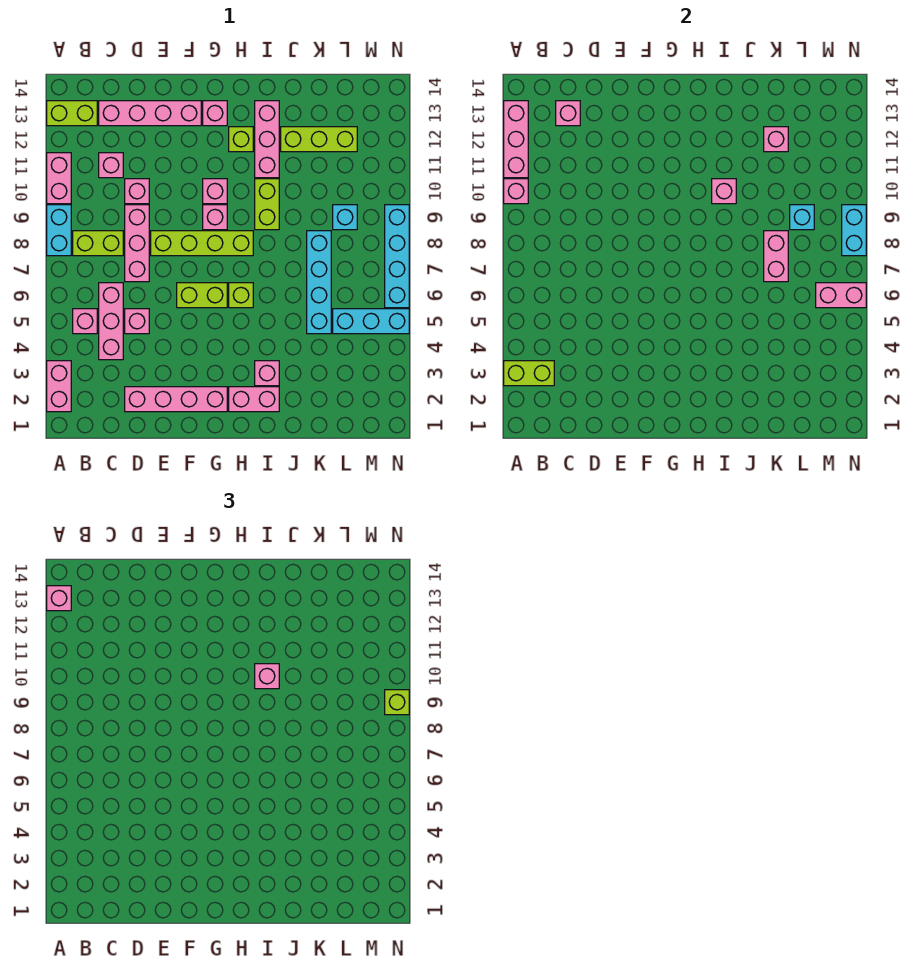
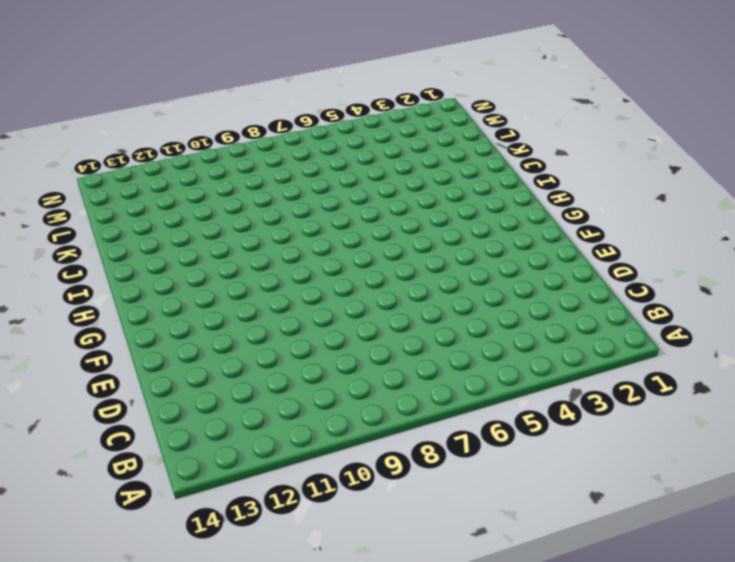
none -> pink 1x2 brick [47,361,71,412]
none -> cyan 1x2 brick [47,205,71,256]
none -> pink 1x2 brick [47,153,71,204]
none -> lime 1x2 brick [47,101,97,126]

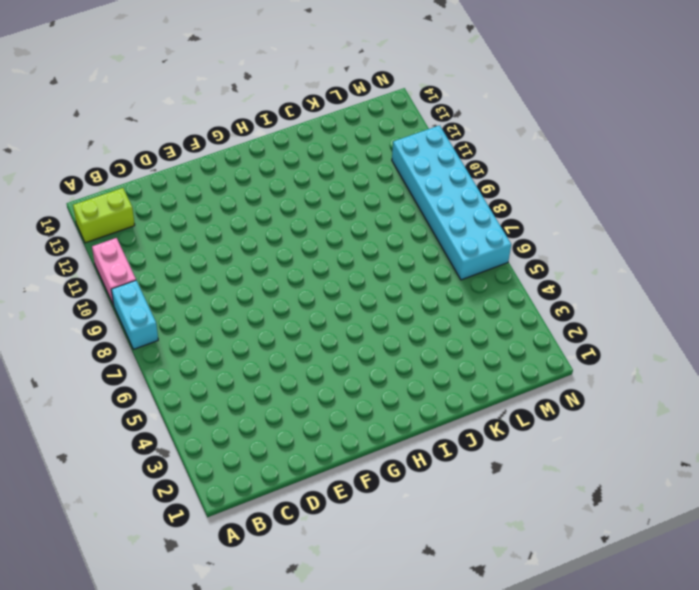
cyan 2x6 brick [392,125,511,280] -> cyan 1x4 brick [385,205,409,308]
none -> pink 1x2 brick [47,361,71,412]
none -> pink 1x1 brick [73,309,97,334]
none -> lime 1x2 brick [73,231,123,256]
none -> pink 1x3 brick [99,283,123,360]

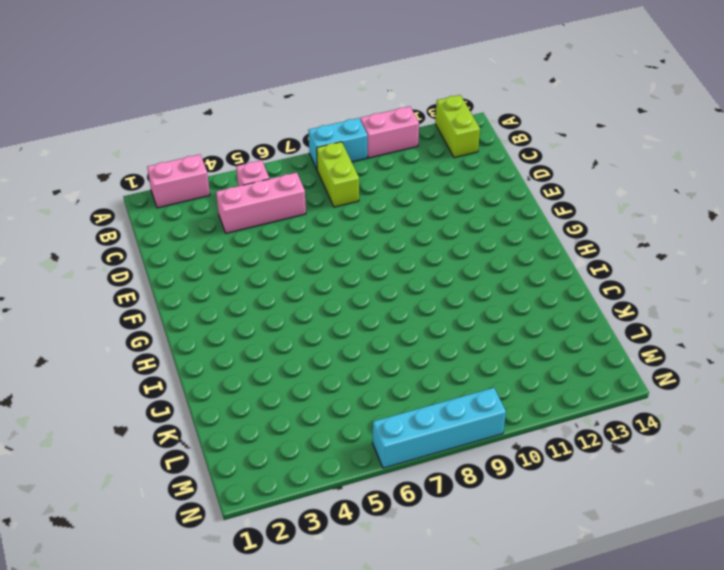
none -> pink 1x1 brick [99,153,123,178]
none -> pink 1x4 brick [99,101,201,126]
none -> pink 1x4 brick [125,387,227,412]
none -> pink 1x1 brick [125,309,149,334]

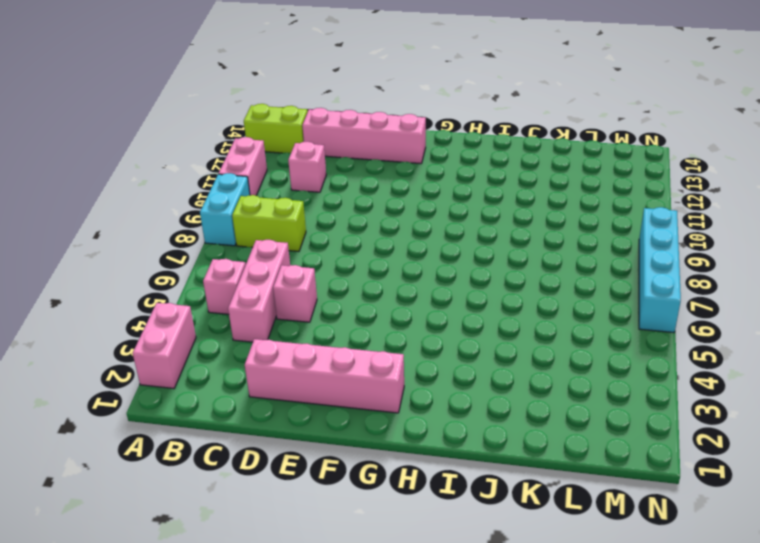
none -> pink 1x3 brick [125,205,149,282]
none -> pink 1x1 brick [125,179,149,204]
none -> lime 1x4 brick [151,231,253,256]
none -> lime 1x2 brick [177,283,227,308]

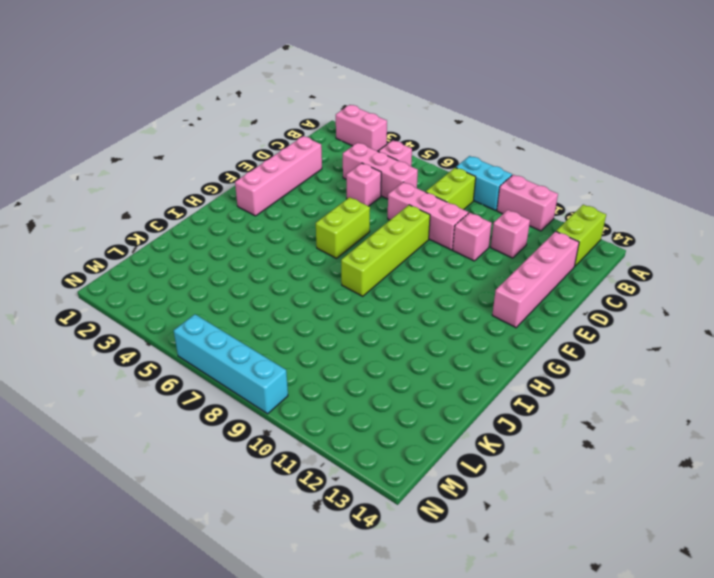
none -> pink 1x1 brick [203,205,227,230]
none -> pink 1x1 brick [203,179,227,204]
none -> pink 1x1 brick [203,101,227,126]
none -> pink 1x2 brick [229,387,279,412]

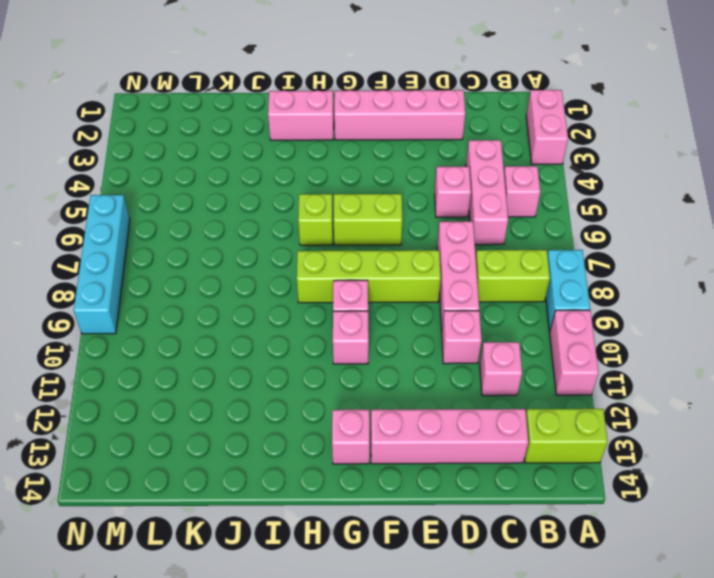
none -> lime 1x1 brick [229,127,253,152]
none -> pink 1x1 brick [255,361,279,386]
none -> lime 1x2 brick [255,179,279,230]
none -> pink 1x3 brick [255,101,279,178]

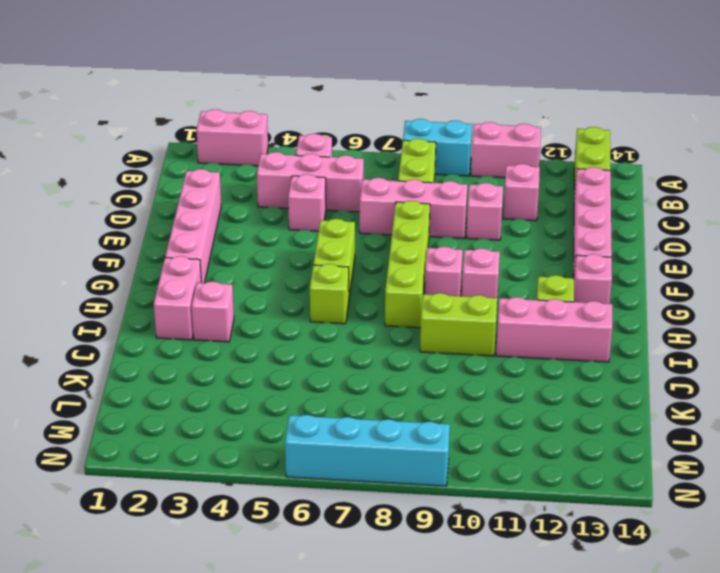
none -> lime 1x3 brick [281,127,357,152]
none -> cyan 1x4 brick [307,231,331,334]
none -> cyan 1x3 brick [333,309,409,334]
none -> cyan 1x1 brick [333,205,357,230]

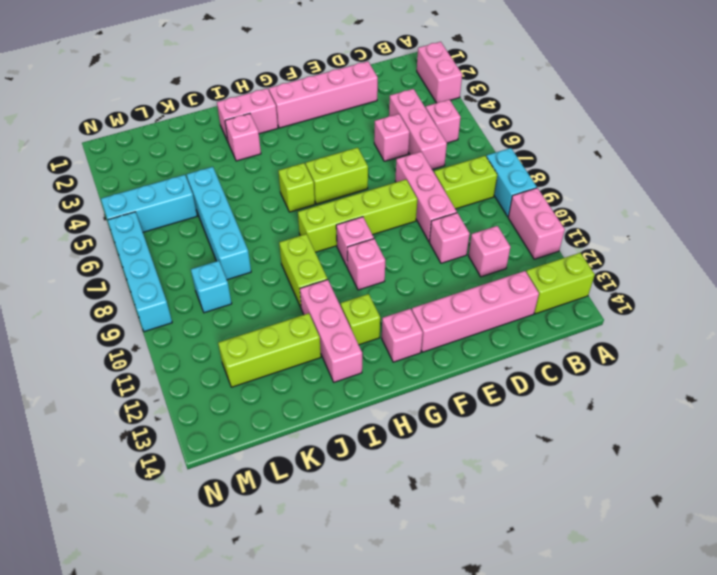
none -> lime 1x2 brick [504,361,554,386]
none -> pink 1x1 brick [504,179,528,204]
none -> pink 1x3 brick [504,101,528,178]
none -> pink 1x1 brick [556,101,580,126]

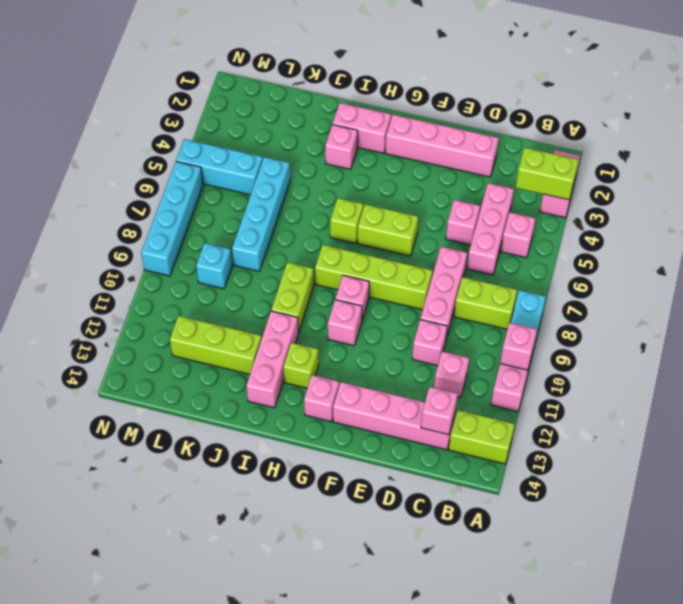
none -> pink 1x3 brick [504,101,528,178]
none -> pink 1x1 brick [712,179,736,204]
none -> pink 1x2 brick [764,231,788,282]
none -> pink 1x1 brick [764,127,788,152]

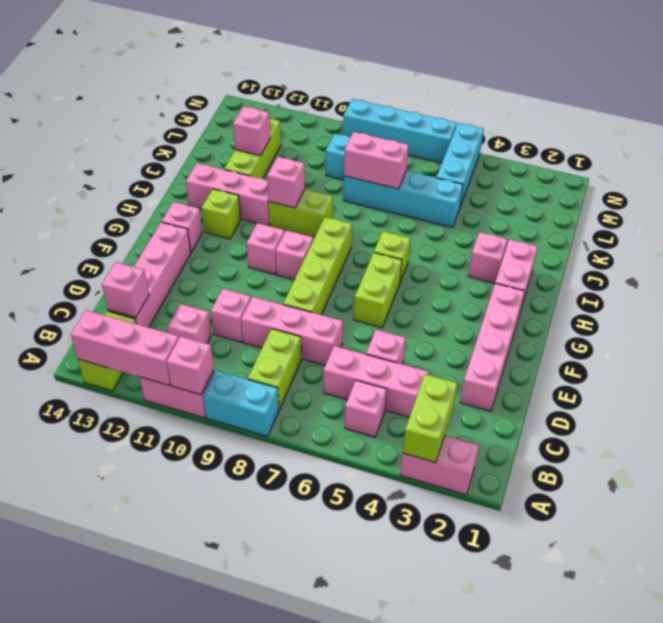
none -> cyan 1x1 brick [790,205,814,230]
none -> pink 1x2 brick [816,283,866,308]
none -> cyan 1x2 brick [842,205,866,256]
none -> pink 1x1 brick [47,586,71,611]

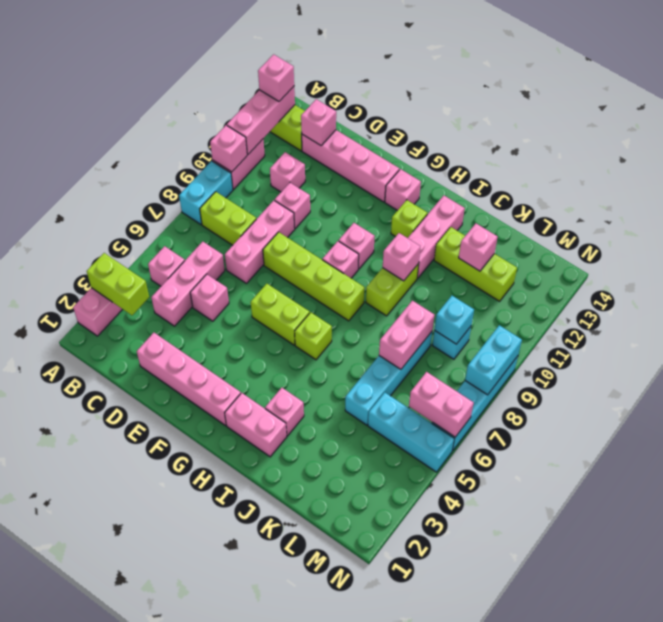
none -> pink 1x1 brick [255,664,279,689]
none -> lime 1x1 brick [385,690,409,715]

